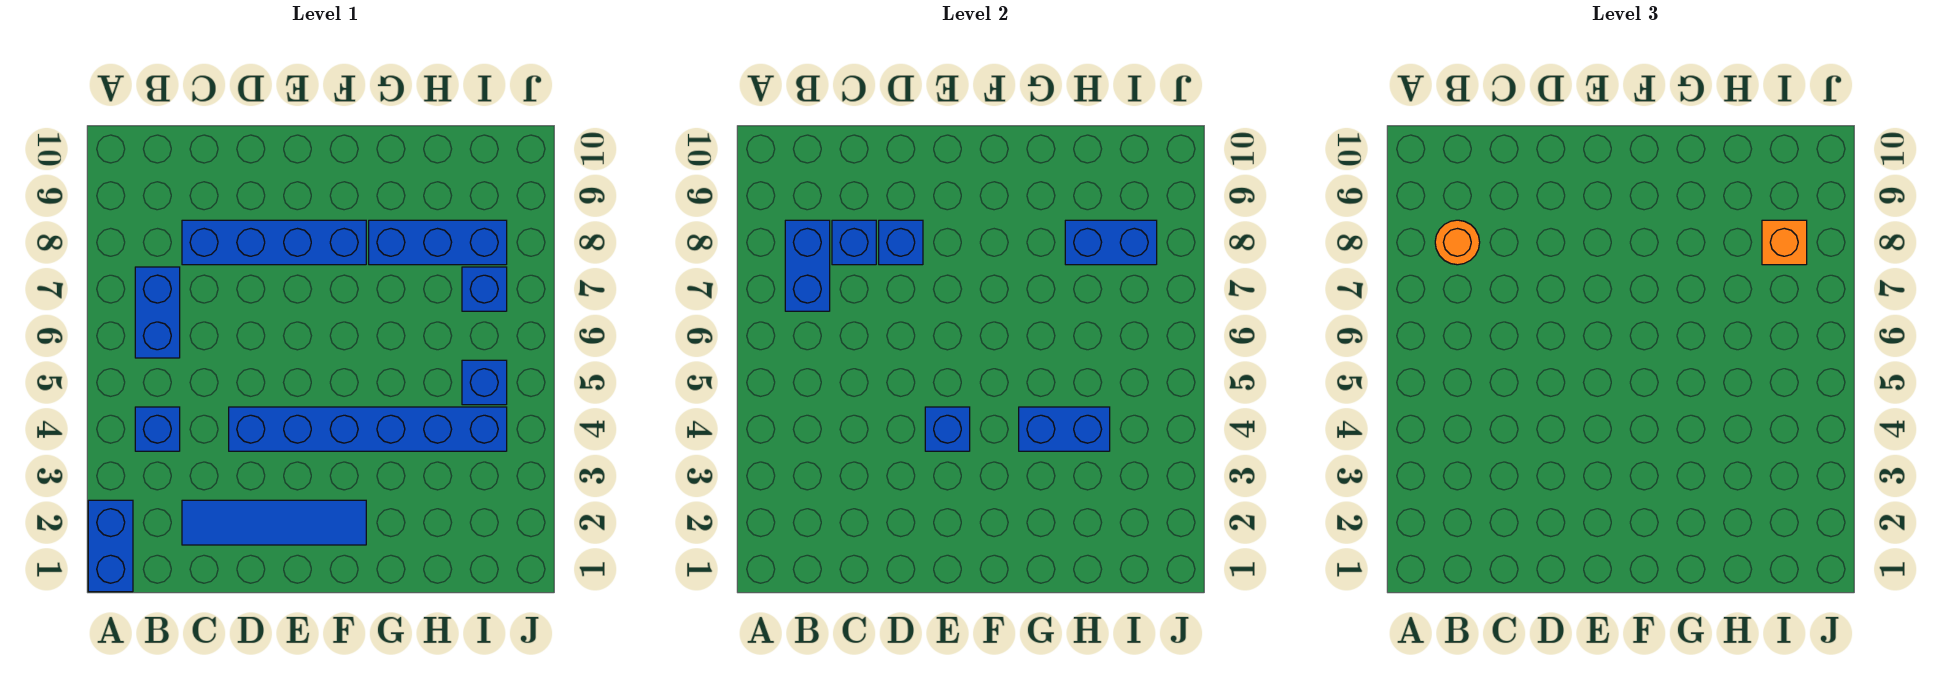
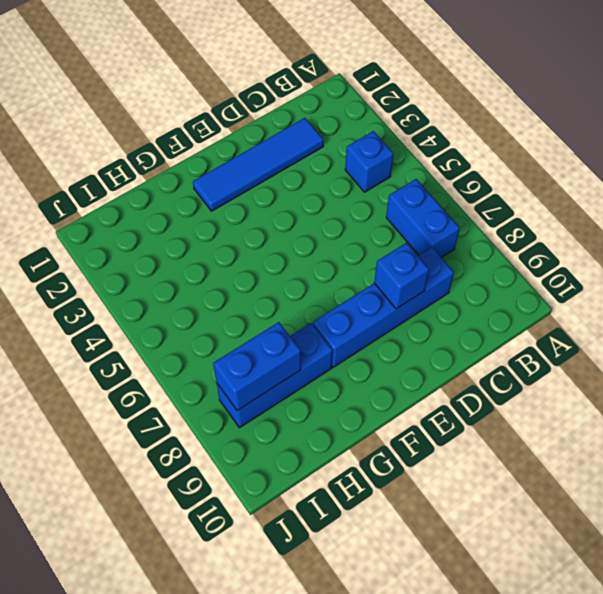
none -> blue 1x2 brick [88,500,133,592]
none -> blue 1x6 brick [229,407,507,451]
none -> blue 1x1 brick [462,360,507,405]

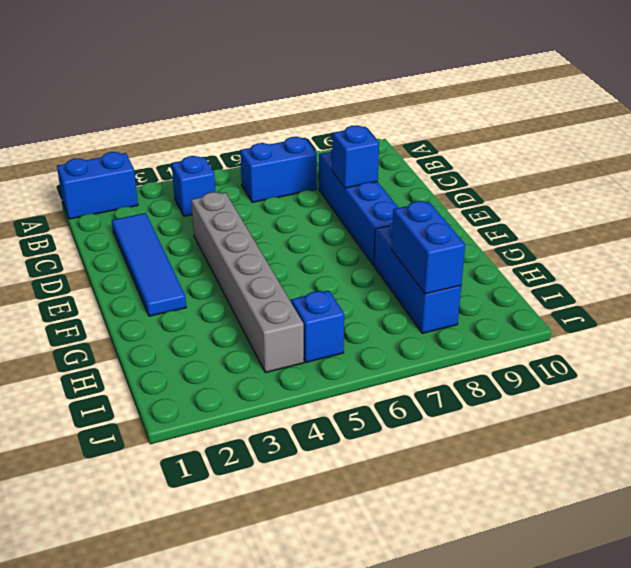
grey 1x6 brick [191,192,304,373] -> blue 1x6 brick [229,407,507,451]
none -> blue 1x1 brick [462,267,507,311]
none -> blue 1x2 brick [785,220,830,311]
none -> blue 1x1 brick [832,220,876,265]

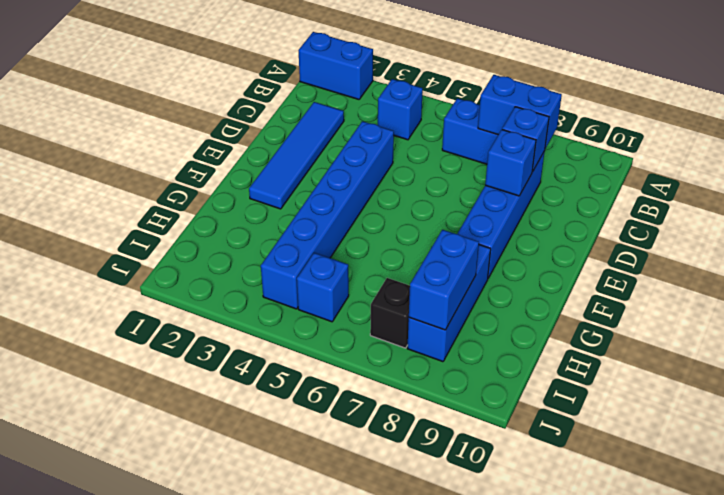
black 1x1 brick [370,278,410,348] -> blue 1x1 brick [462,267,507,311]
none -> blue 1x1 brick [925,407,970,451]
none -> blue 1x2 brick [1019,407,1110,451]
none -> orange 1x1 round brick [1435,220,1480,265]

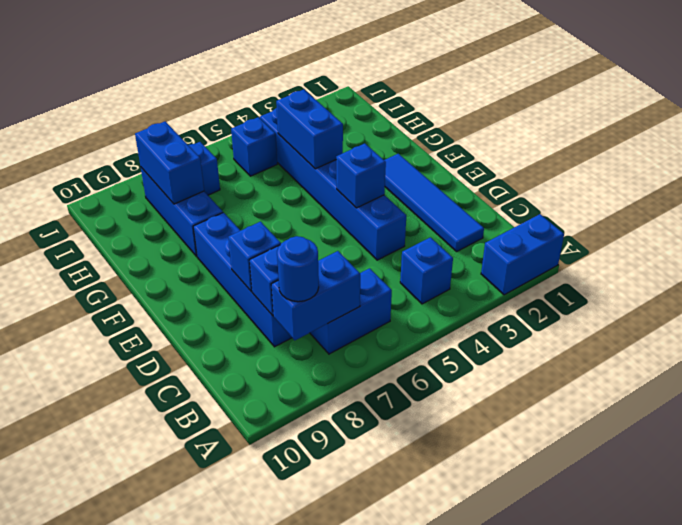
blue 1x1 round brick [277,236,319,302] -> orange 1x1 round brick [1435,220,1480,265]
none -> orange 1x1 brick [1762,220,1807,265]

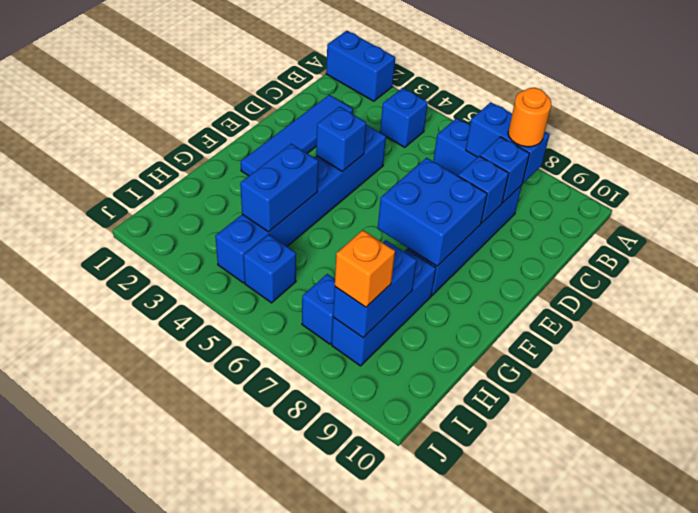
blue 2x2 brick [378,158,487,266] -> none

